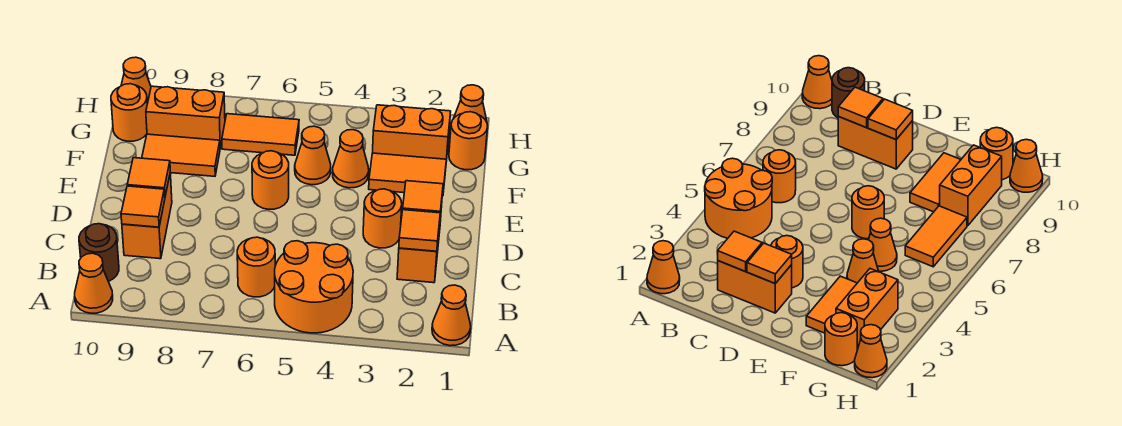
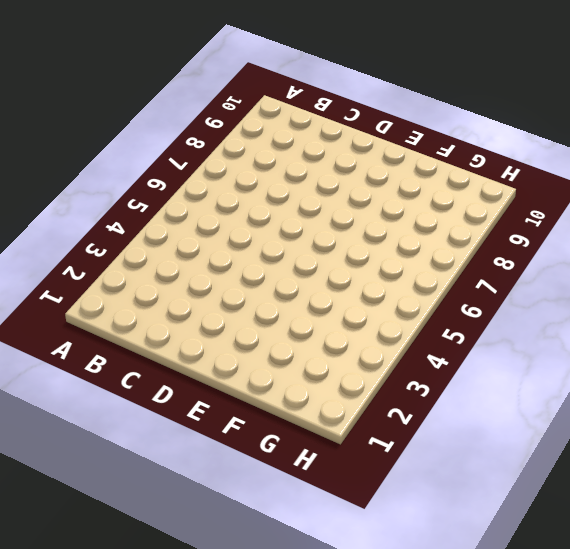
none -> orange 1x1 cone [432,285,471,346]
none -> orange 2x2 round brick [275,241,353,333]
none -> orange 1x1 cone [75,253,113,313]

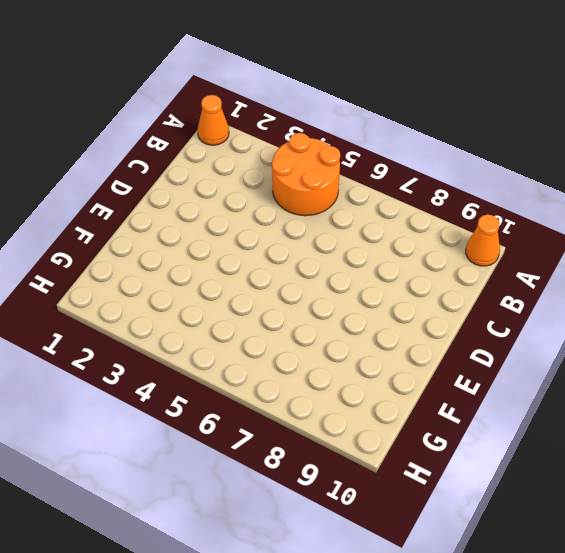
none -> orange 1x1 round brick [237,237,275,297]
none -> brown 1x1 round brick [79,224,119,282]
none -> orange 1x2 brick [397,204,442,283]

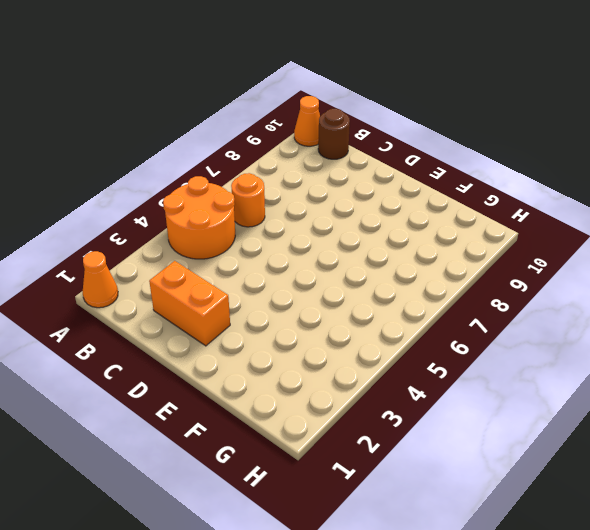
none -> orange 1x2 brick [122,173,172,259]
none -> orange 1x1 round brick [363,189,402,248]
none -> orange 1x1 round brick [252,151,289,209]

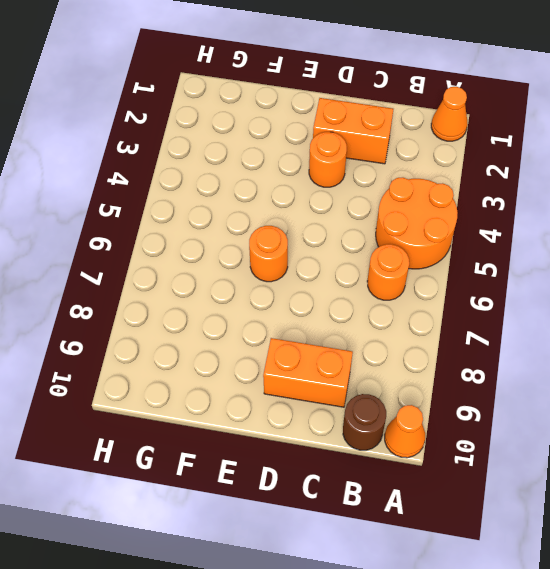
none -> orange 1x2 tile [369,153,446,196]
none -> orange 1x1 cone [333,130,369,188]
none -> orange 1x1 cone [295,126,331,185]

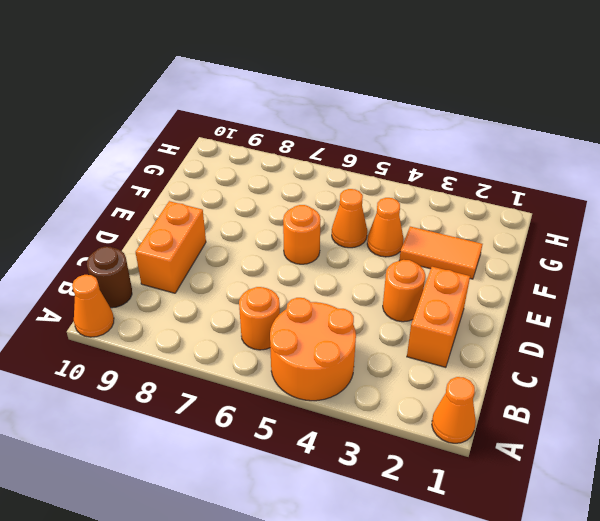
none -> orange 1x2 tile [142,134,220,176]
none -> orange 1x1 round brick [449,112,488,170]
none -> orange 1x2 brick [373,105,451,161]

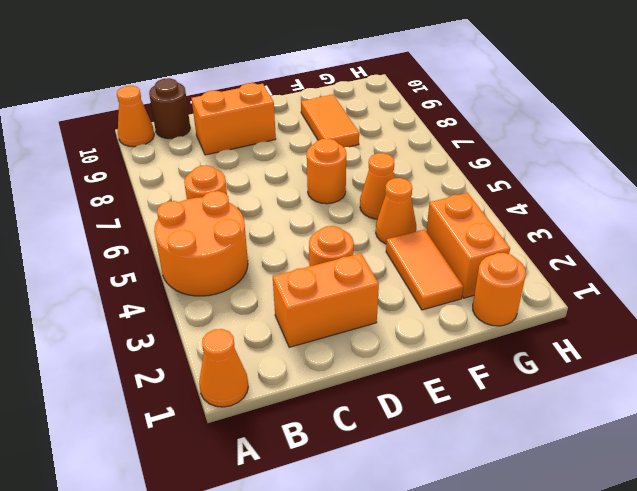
none -> orange 1x2 tile [222,114,299,155]
none -> orange 1x2 brick [146,86,225,148]
none -> orange 1x1 round brick [111,84,147,141]

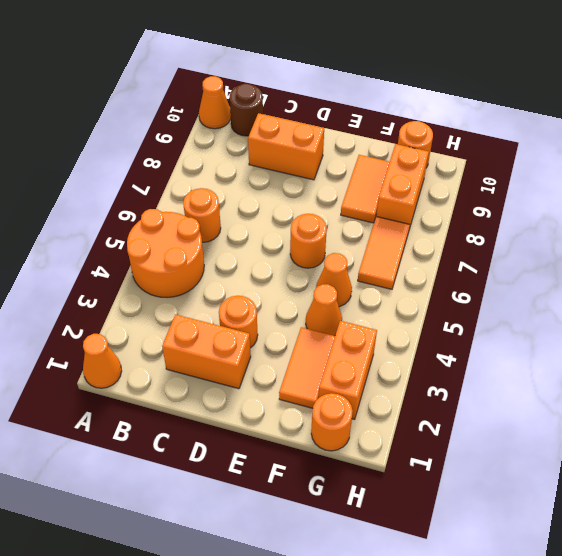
none -> orange 1x1 cone [453,85,487,122]
none -> orange 1x1 cone [121,57,151,104]
none -> orange 1x1 tile [399,210,440,251]

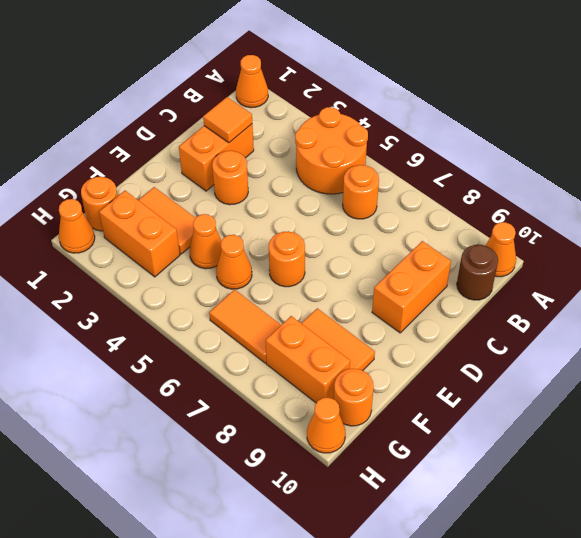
none -> orange 1x1 tile [121,186,165,227]
none -> orange 1x1 tile [403,181,443,214]
none -> orange 1x1 tile [127,158,170,196]

